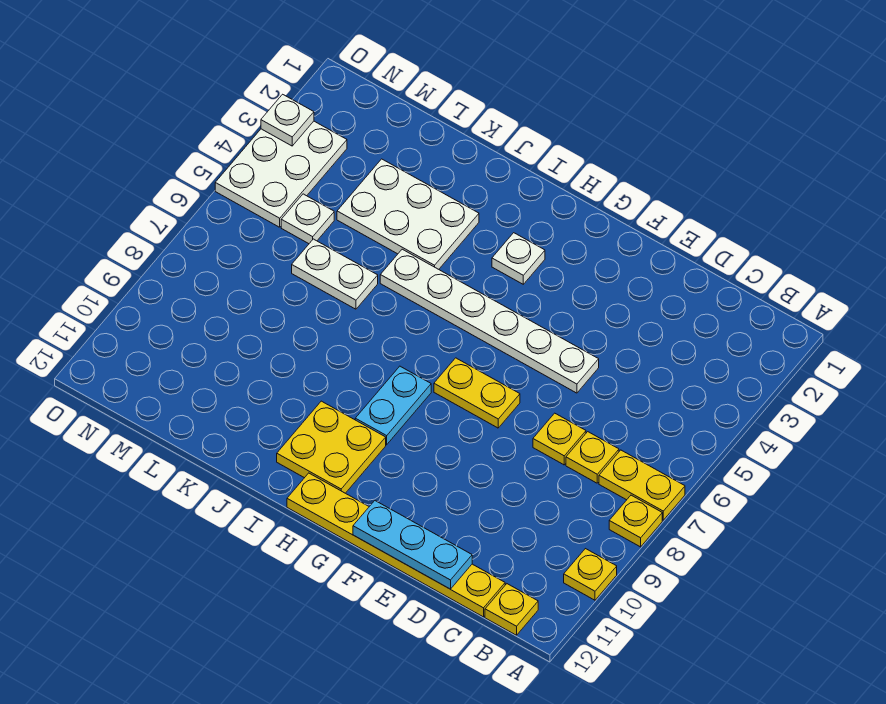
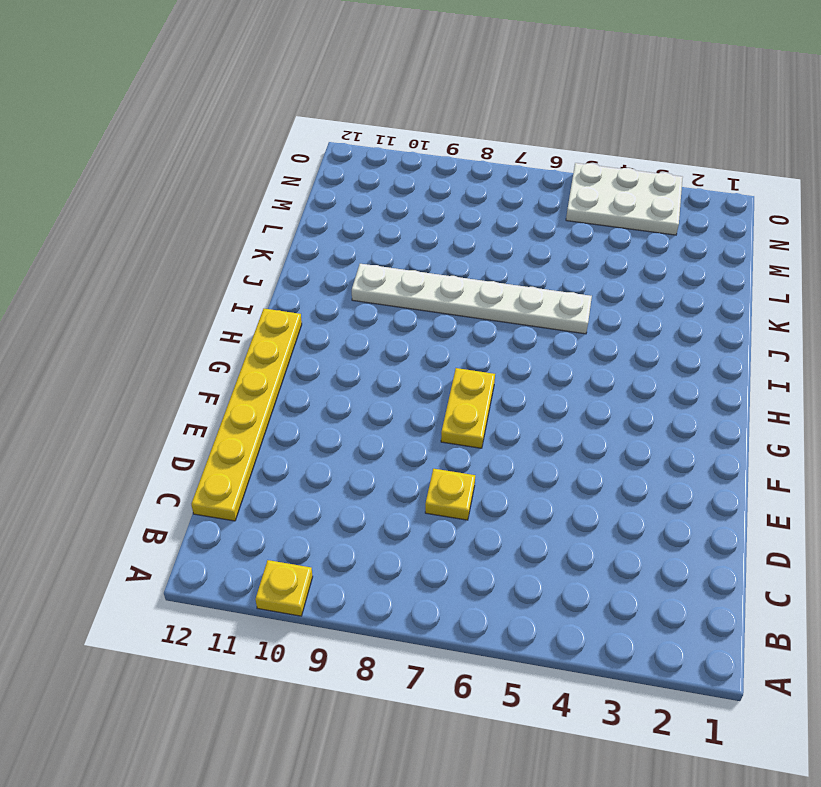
white 1x6 plate [352,264,592,334] -> white 1x6 plate turned to [380,249,599,393]
none -> yellow 1x2 plate [599,450,685,520]
none -> yellow 1x1 plate [609,495,662,547]
none -> yellow 1x1 plate [485,584,538,635]

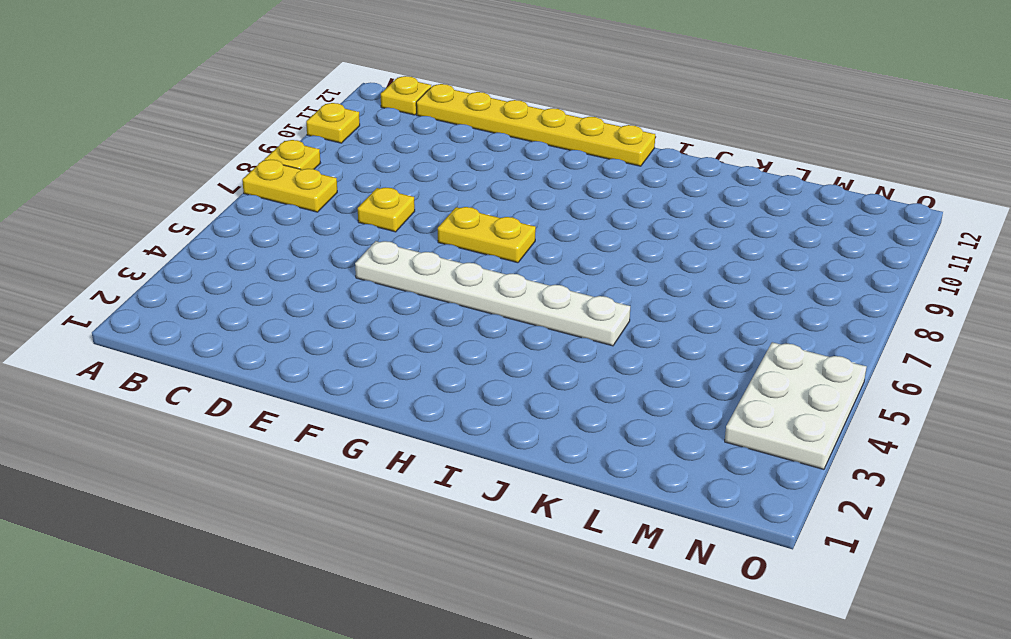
none -> yellow 1x1 plate [566,432,619,483]
none -> white 1x1 plate [492,233,545,284]
none -> cyan 1x2 plate [355,366,431,445]

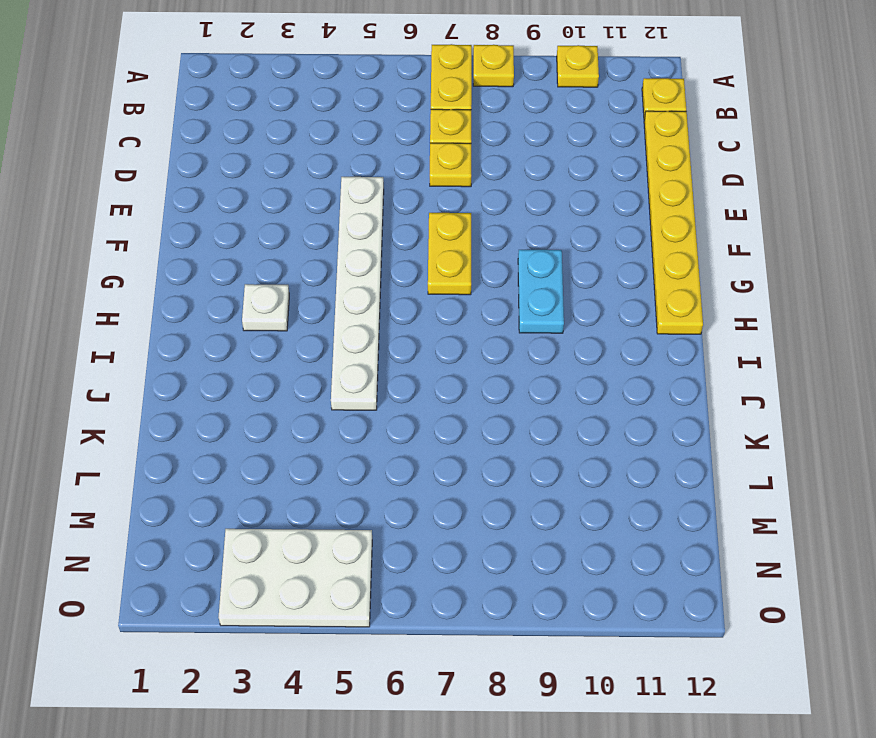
cyan 1x2 plate [518,250,564,333] -> cyan 1x2 plate turned to [355,366,431,445]
none -> yellow 2x2 plate [277,401,386,493]
none -> white 2x3 plate [337,159,479,269]
none -> white 1x2 plate [292,239,378,309]

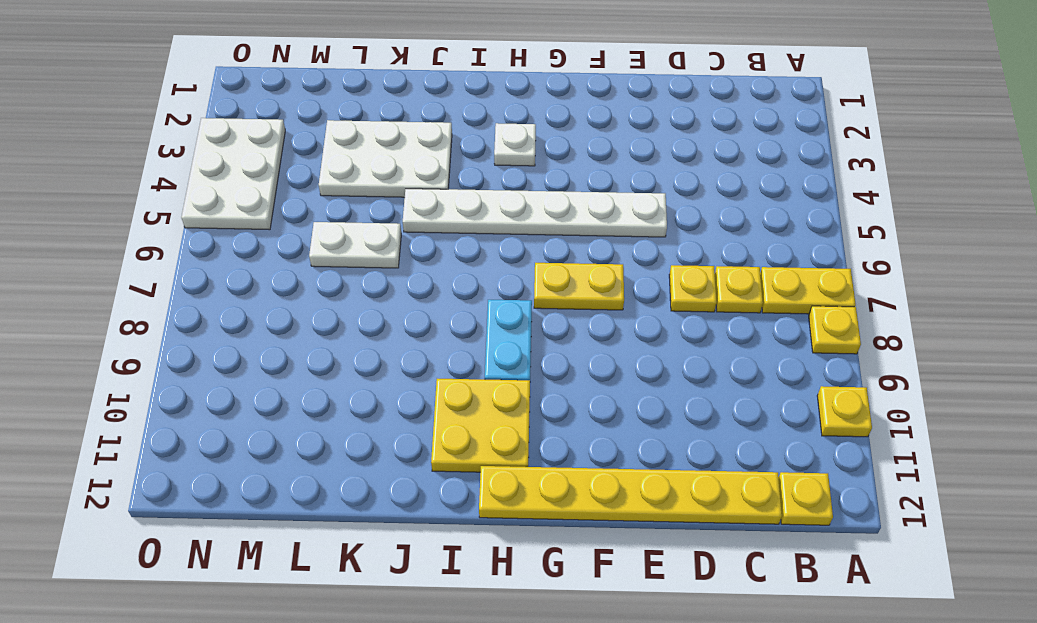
none -> white 1x1 plate [281,194,334,244]
none -> cyan 1x3 plate [353,501,472,589]
none -> white 1x1 plate [261,94,314,146]

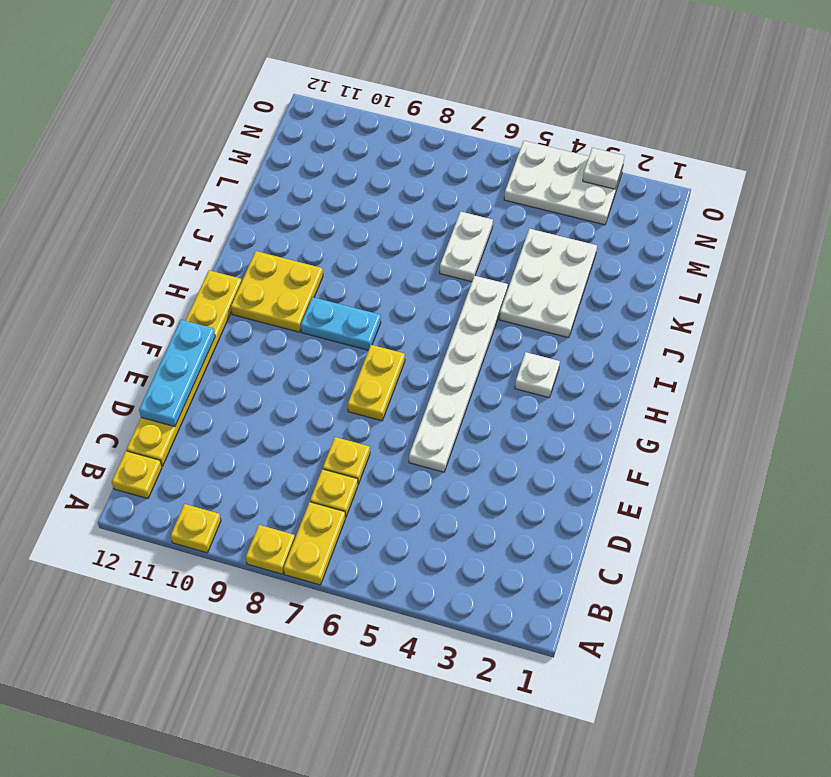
none -> white 1x1 plate [281,194,334,244]

